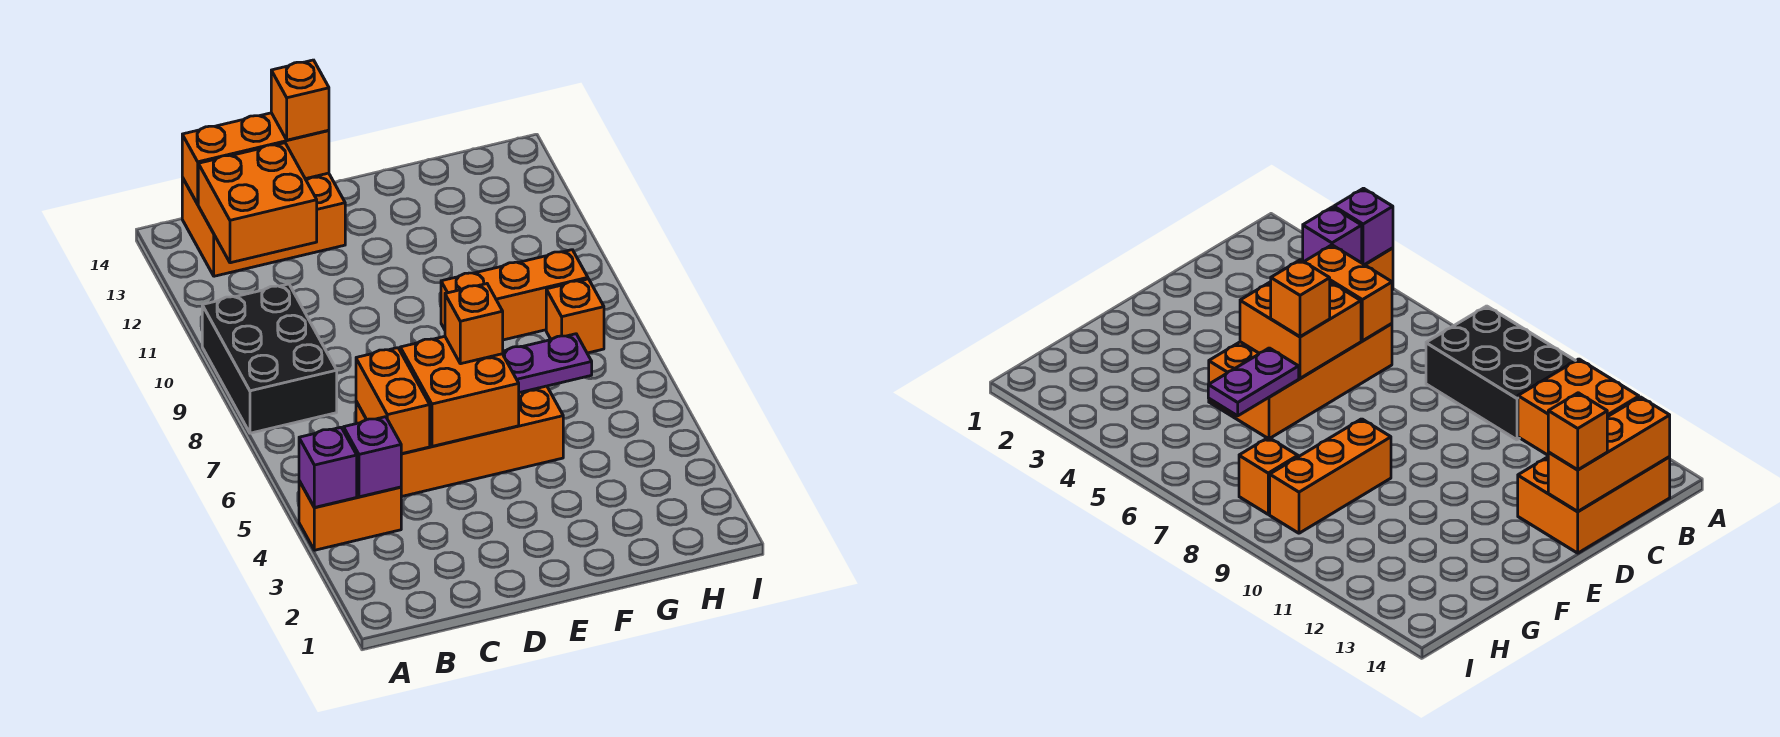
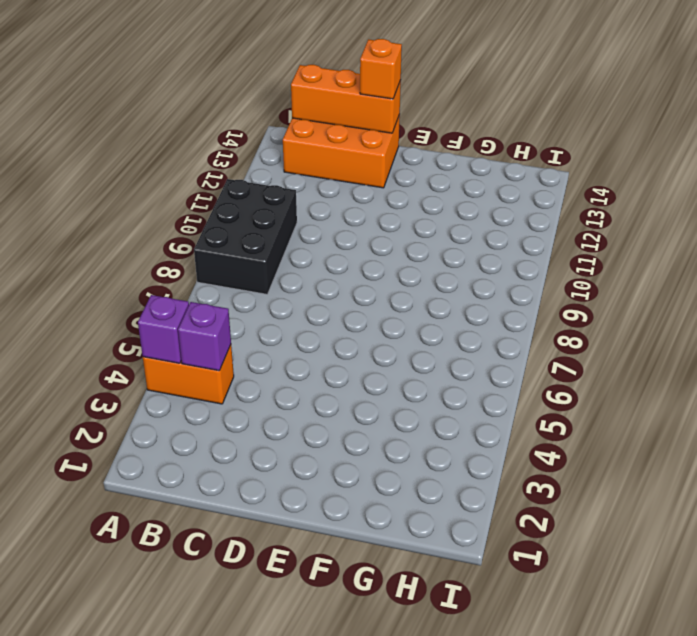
none -> orange 2x4 brick [356,386,563,497]
none -> orange 1x3 brick [441,250,588,340]
none -> orange 1x1 brick [546,279,604,353]

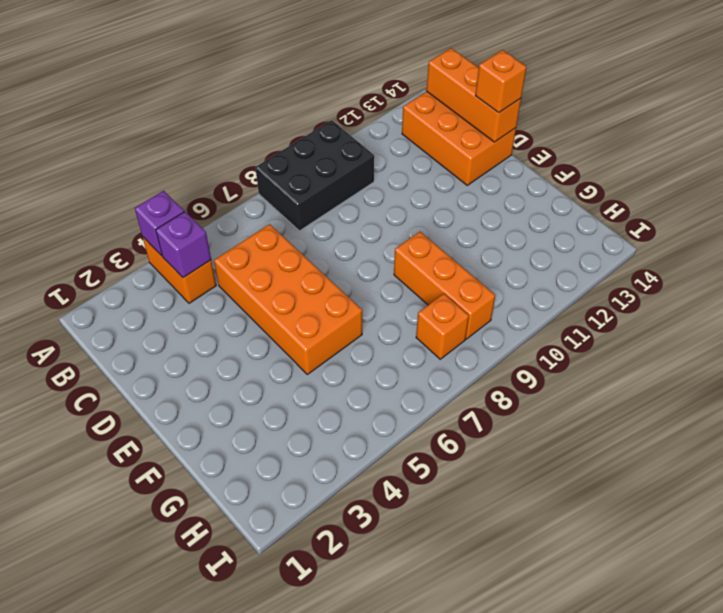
none -> orange 2x2 brick [198,143,317,263]
none -> orange 1x2 brick [356,348,430,454]
none -> orange 2x2 brick [400,336,519,446]

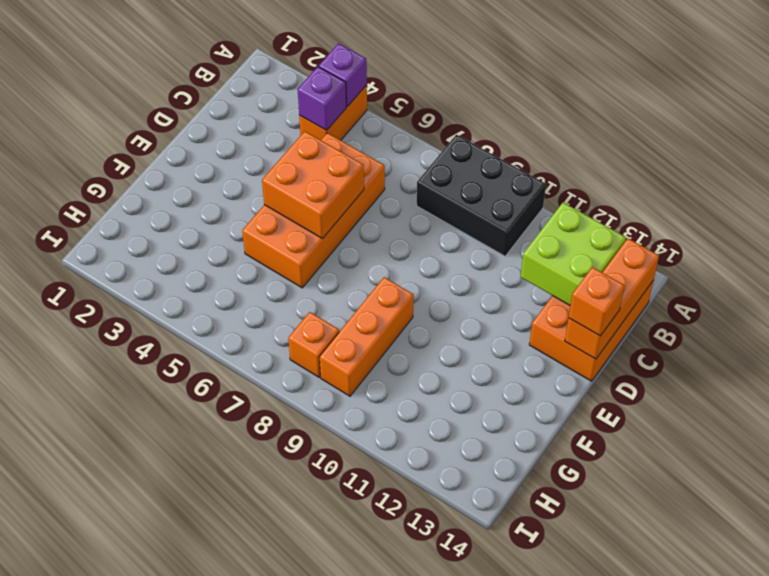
lime 2x2 brick [521,203,626,305] -> orange 2x2 brick [198,143,317,263]
none -> orange 1x2 brick [356,348,430,454]
none -> purple 1x2 plate [503,334,592,393]
none -> orange 1x1 brick [445,284,503,364]

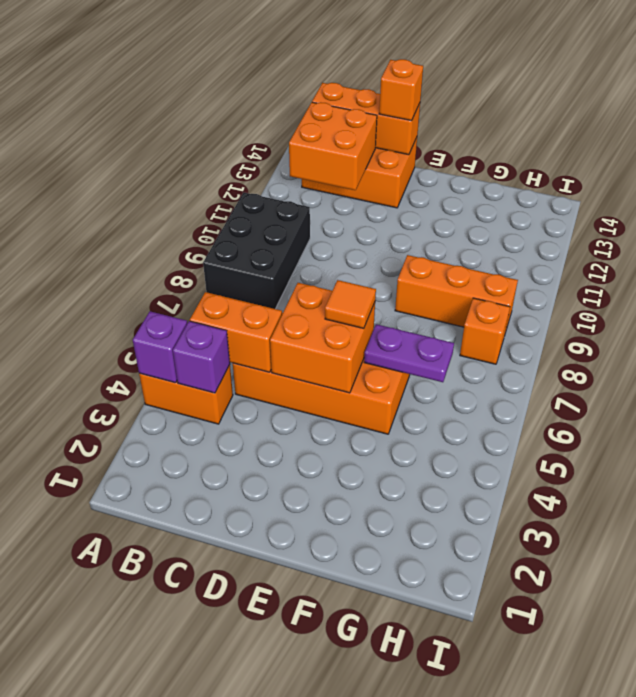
orange 1x2 brick [190,292,282,372] -> orange 1x2 brick turned to [356,348,430,454]
orange 1x1 tile [325,280,376,328] -> orange 1x1 brick [445,284,503,364]

